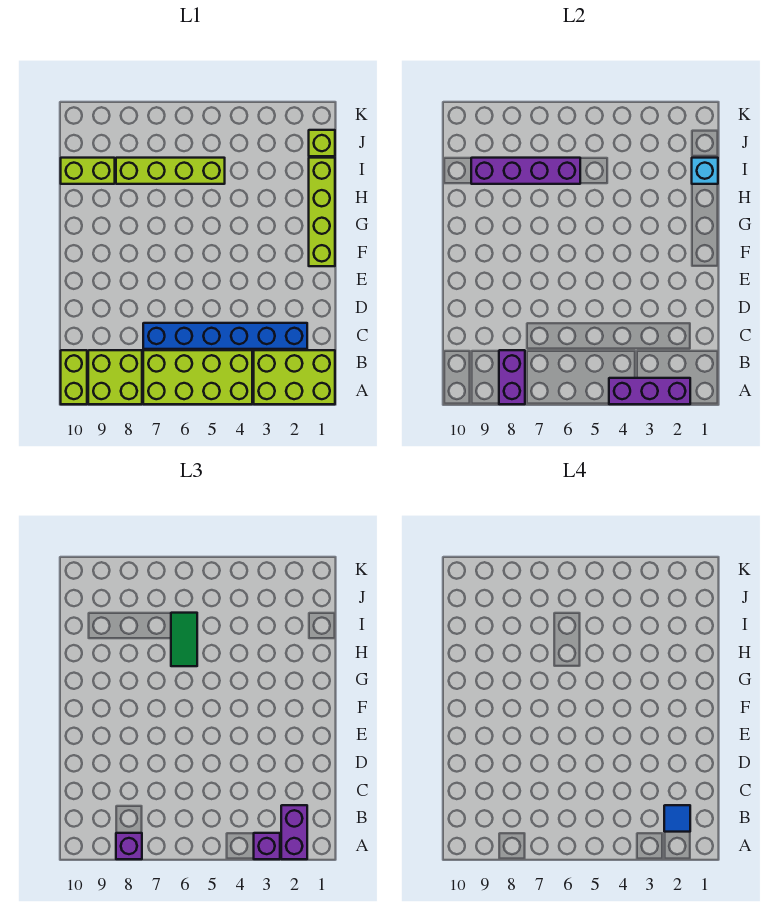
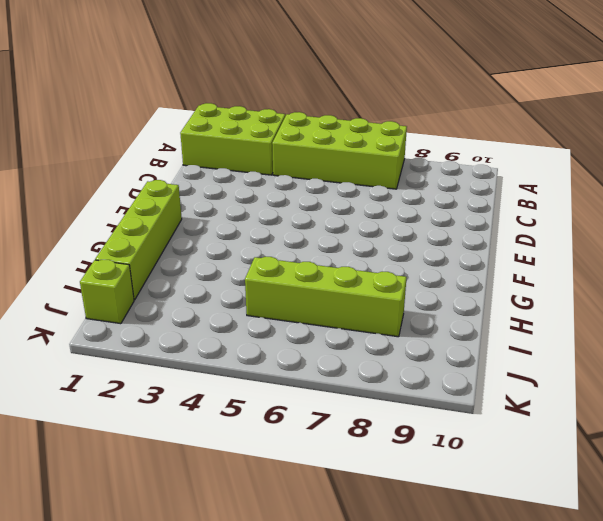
none -> lime 2x2 brick [88,350,142,404]
none -> lime 1x2 brick [61,350,87,404]
none -> blue 1x6 brick [143,323,307,349]

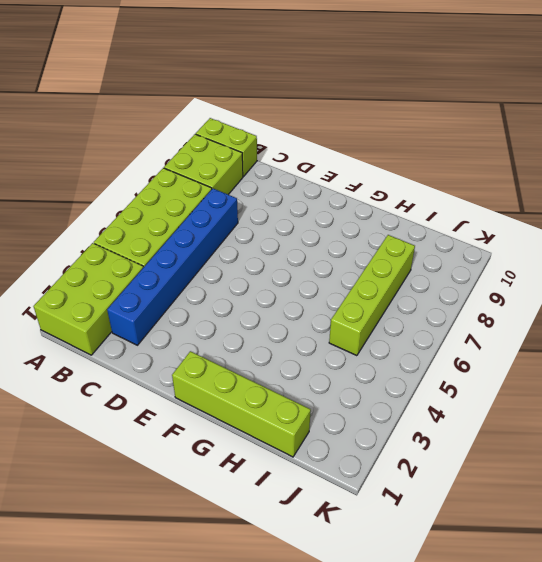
none -> lime 1x2 brick [61,158,115,184]
none -> lime 1x1 brick [309,130,335,156]
none -> purple 1x3 brick [609,378,690,404]

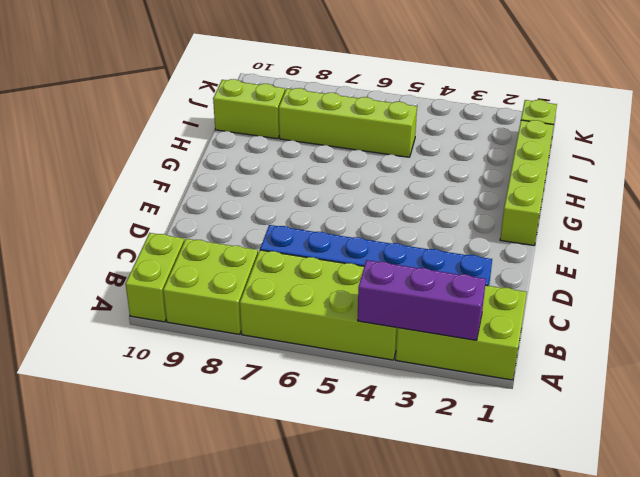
none -> purple 1x2 brick [499,350,525,404]
none -> cyan 1x1 brick [692,158,718,184]
none -> purple 1x4 brick [471,158,580,184]

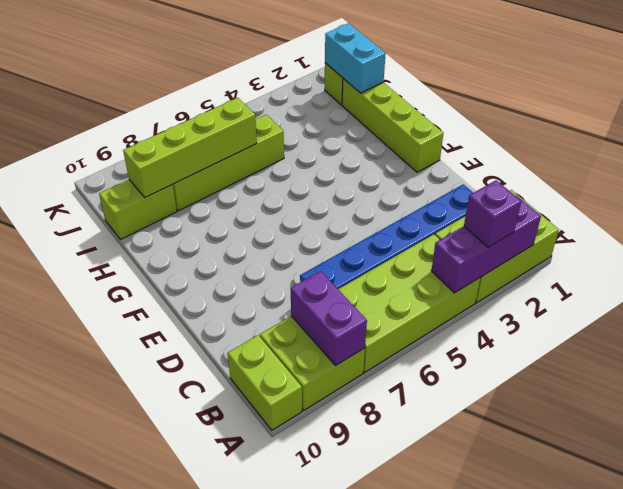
cyan 1x2 brick [325,23,386,93] -> cyan 1x1 brick [692,158,718,184]
lime 1x4 brick [123,98,257,197] -> purple 1x4 brick [471,158,580,184]
none -> purple 1x2 brick [281,805,307,859]
none -> purple 1x1 brick [116,833,142,859]
none -> green 1x2 tile [171,613,197,666]

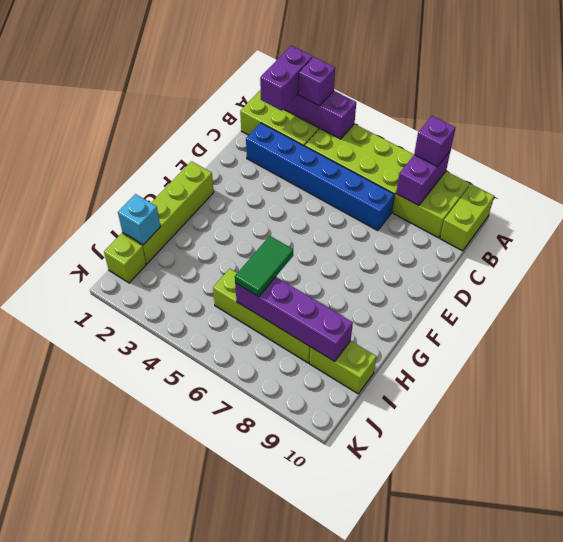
none -> blue 1x1 tile [664,805,690,832]

